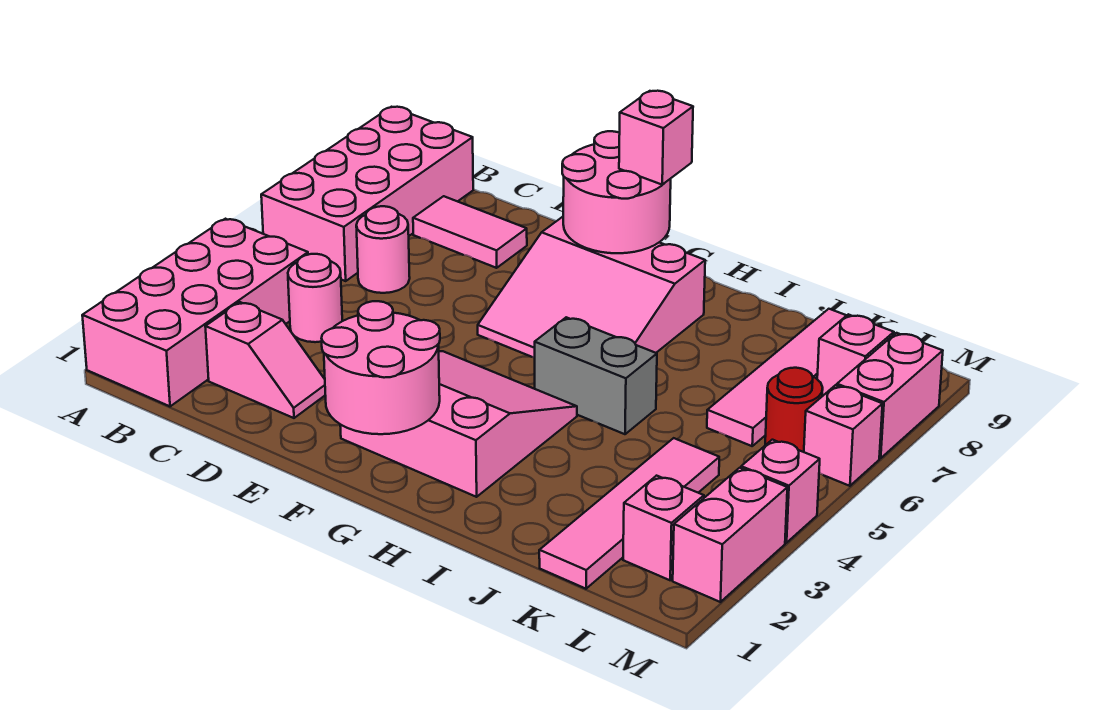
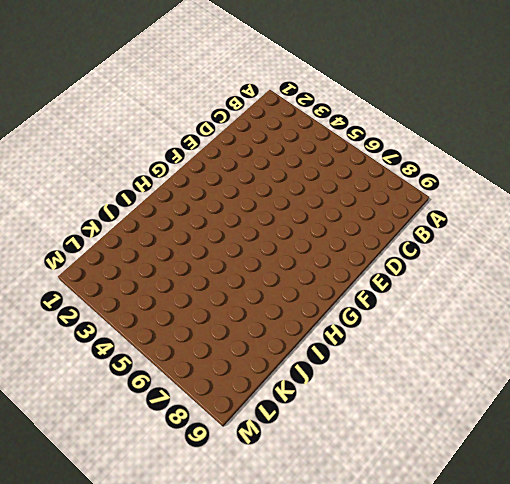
none -> pink 2x4 brick [82,219,308,406]
none -> pink 2x4 brick [261,107,473,281]
none -> pink 1x2 slope [205,302,325,418]

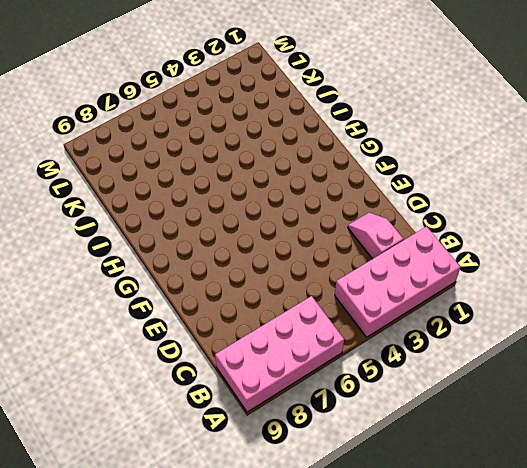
none -> pink 1x1 round brick [288,254,342,342]
none -> pink 1x1 round brick [356,206,410,293]
none -> pink 1x2 tile [413,196,527,268]

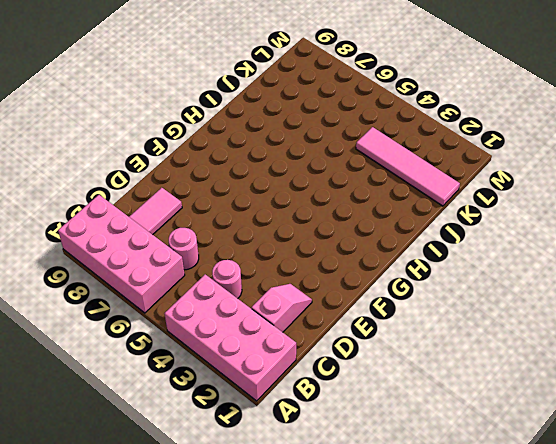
none -> pink 3x3 slope [340,351,577,497]
none -> pink 3x3 slope [478,217,705,358]
none -> grey 1x2 brick [535,317,657,434]

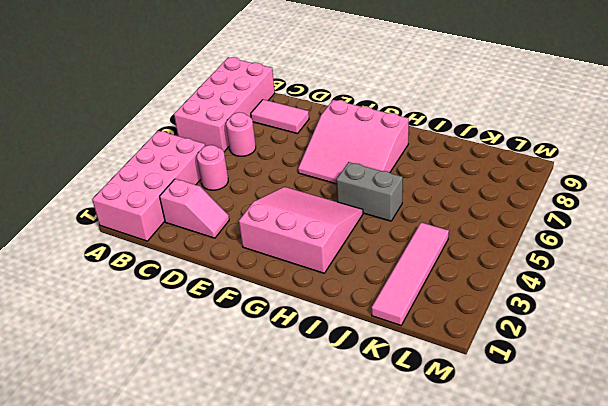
none -> pink 1x4 tile [707,309,847,446]
none -> pink 1x1 brick [623,476,704,580]
none -> red 1x1 round brick [765,368,823,452]

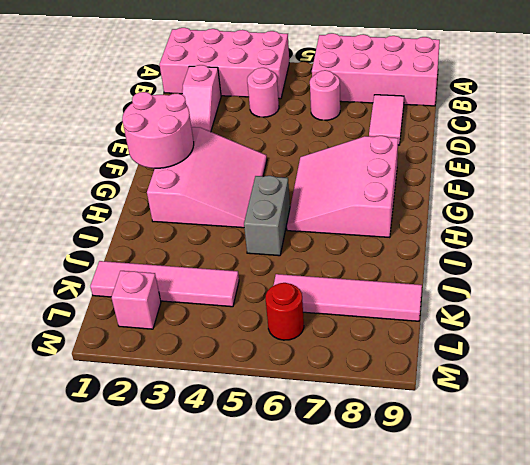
none -> pink 1x1 brick [817,314,894,396]
none -> pink 1x2 brick [673,468,787,602]
none -> pink 1x1 brick [741,440,820,543]

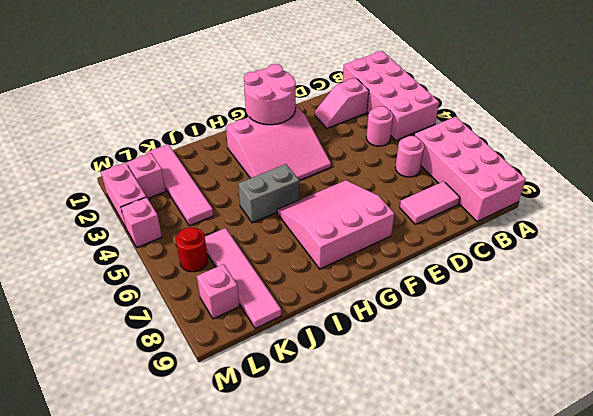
none -> pink 1x1 brick [804,385,883,486]
none -> pink 1x2 brick [837,333,943,458]
none -> pink 2x2 round brick [562,131,671,253]

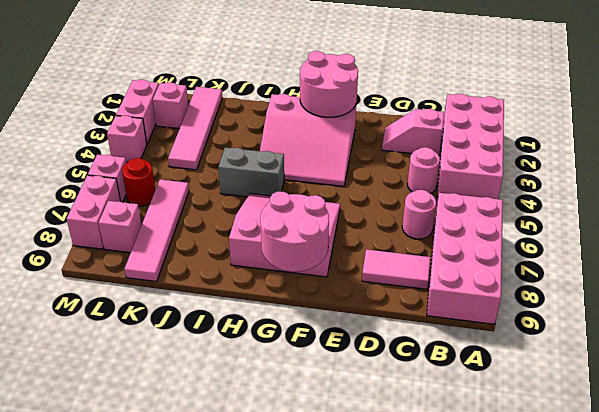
none -> pink 1x1 brick [619,91,693,185]

